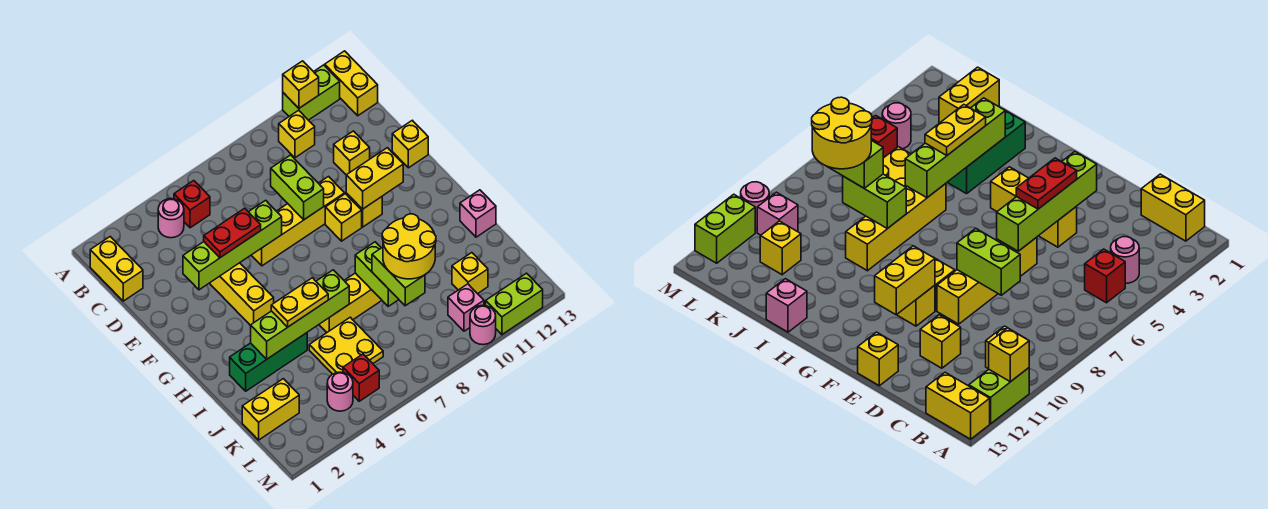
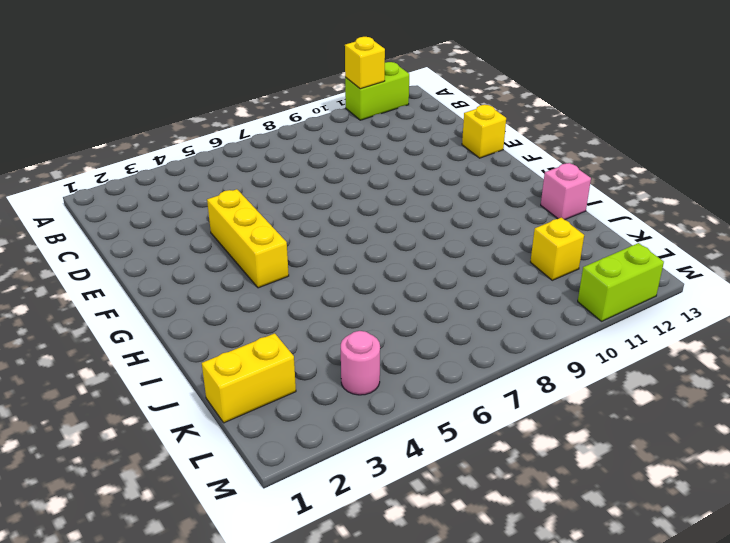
none -> yellow 1x2 brick [325,51,378,116]
none -> yellow 1x2 brick [90,237,143,301]
none -> pink 1x1 round brick [158,199,184,238]
none -> red 1x1 brick [174,181,210,228]

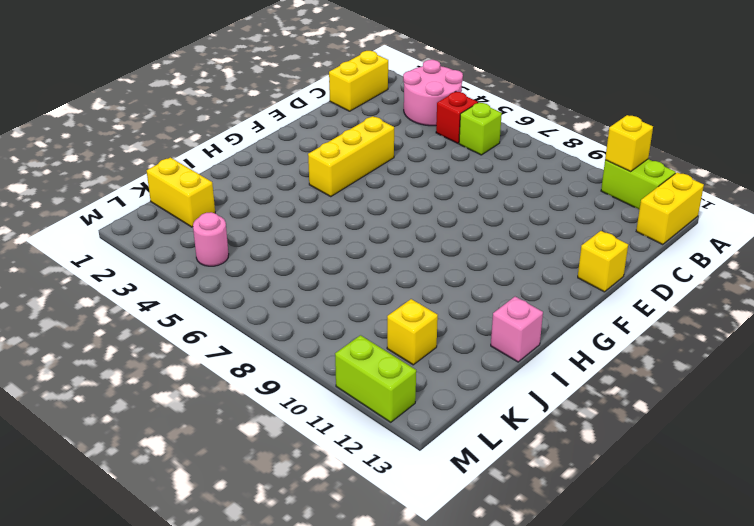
pink 2x2 round brick [403,60,463,126] -> pink 1x1 round brick [158,199,184,238]
lime 1x1 brick [459,102,502,155] -> none
none -> yellow 1x1 brick [279,110,315,158]
none -> yellow 1x1 brick [334,131,370,175]
none -> yellow 1x4 brick [251,177,345,266]
none -> yellow 1x1 brick [325,194,362,241]

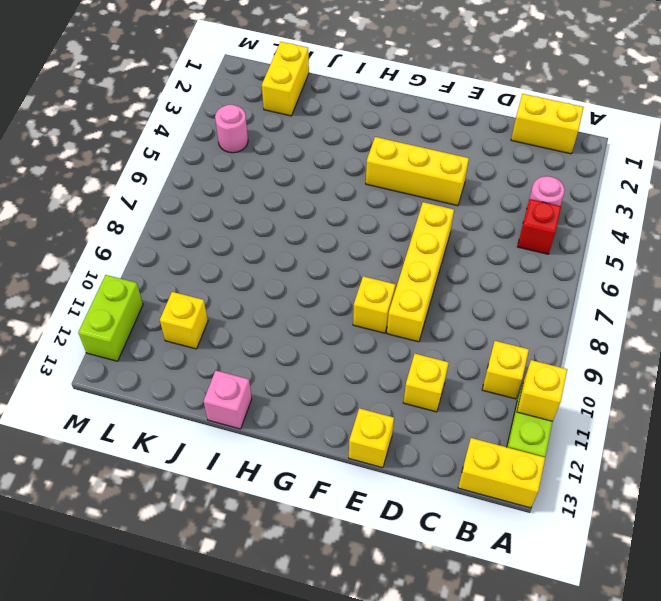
none -> yellow 1x1 brick [346,193,382,227]
none -> green 1x3 brick [230,333,307,391]
none -> yellow 1x4 brick [319,273,382,332]
none -> yellow 2x2 plate [309,317,383,374]

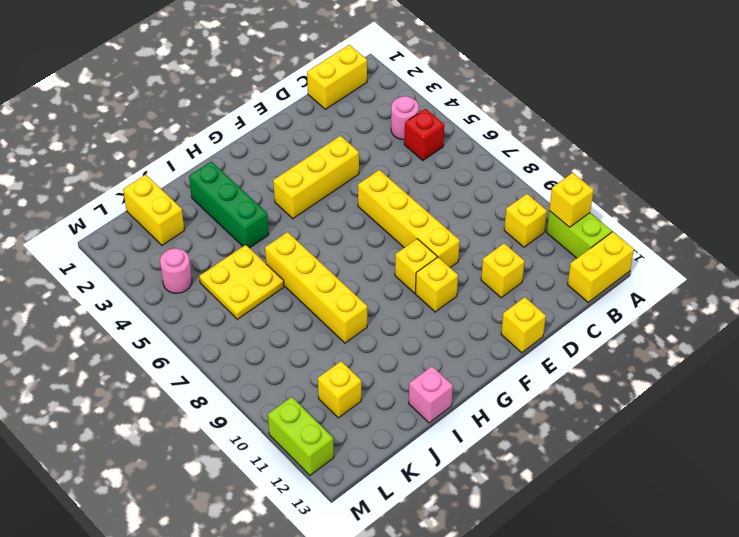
none -> red 1x1 brick [343,354,379,401]
none -> pink 1x1 brick [448,284,484,331]
none -> pink 1x1 round brick [470,305,496,345]
none -> lime 1x2 brick [271,155,324,220]

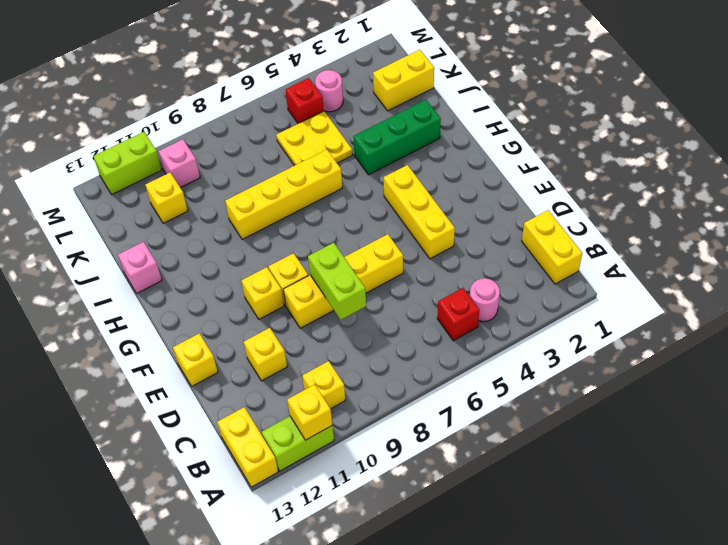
none -> pink 1x1 round brick [470,305,496,345]
none -> lime 1x4 brick [183,200,282,290]
none -> yellow 1x2 brick [346,148,403,209]
none -> lime 1x4 brick [251,270,349,359]

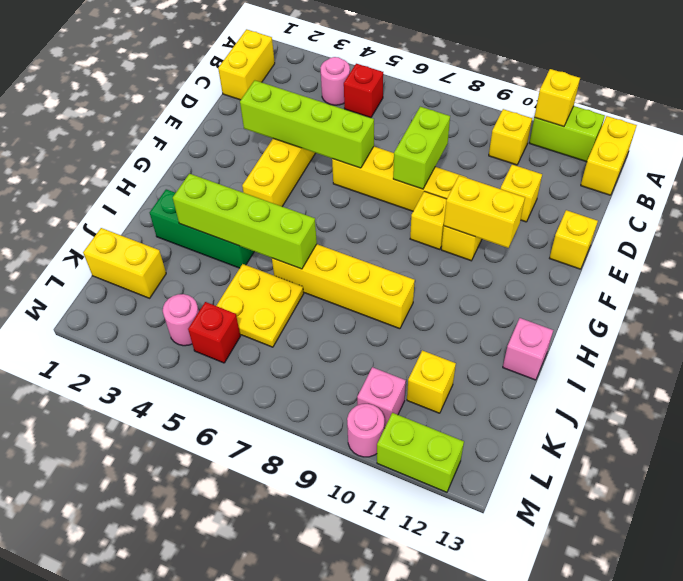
none -> lime 1x2 brick [355,242,399,306]
none -> red 1x2 plate [204,208,261,258]
none -> yellow 1x2 plate [271,278,328,327]
none -> lime 1x2 brick [372,247,425,306]

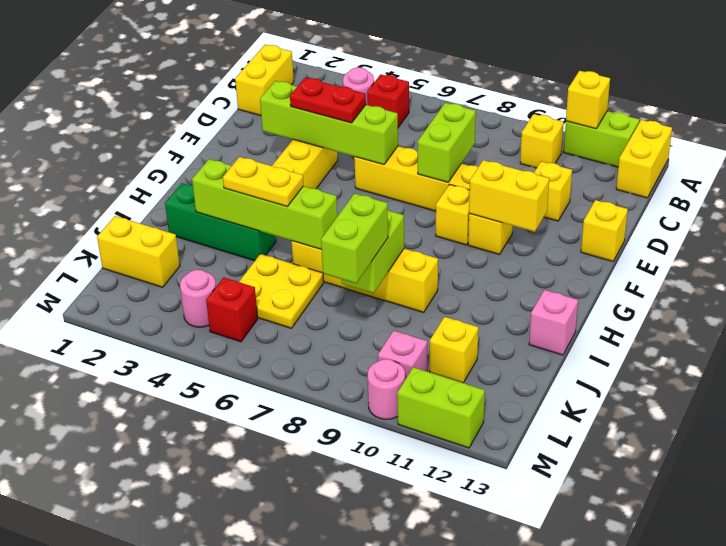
none -> yellow 2x2 round brick [382,214,436,279]

